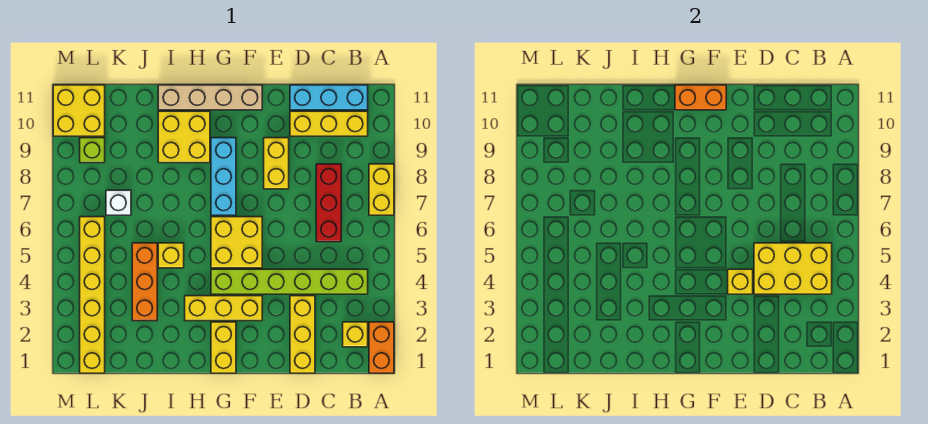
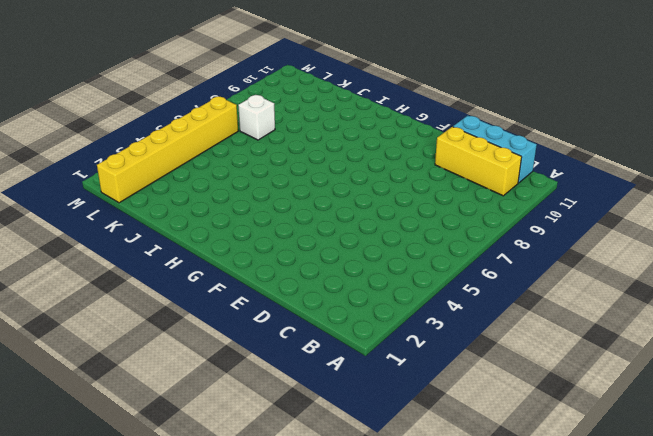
none -> orange 1x2 brick [369,322,394,373]
none -> yellow 1x2 brick [369,164,394,215]
none -> yellow 1x1 brick [343,322,368,347]

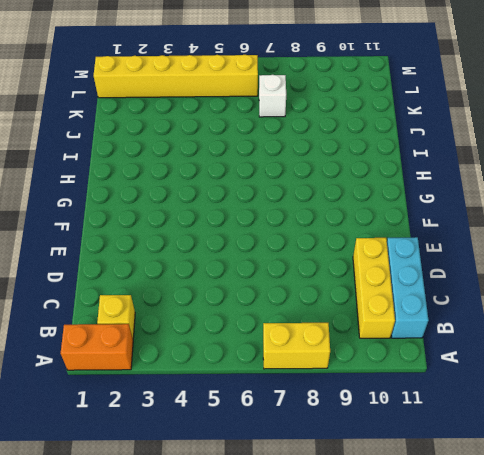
none -> lime 1x6 brick [211,269,368,294]
none -> red 1x3 brick [316,164,341,242]
none -> yellow 1x3 brick [290,296,315,373]

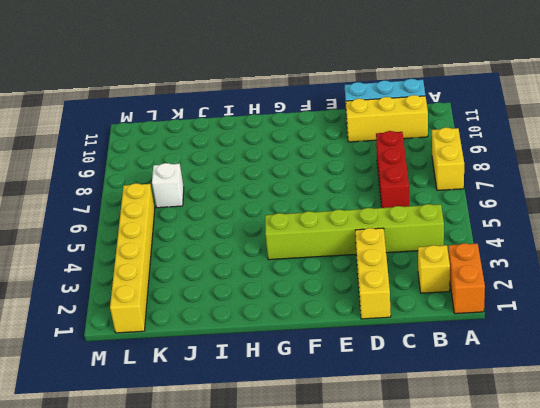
none -> yellow 1x2 brick [264,138,289,189]
none -> yellow 1x3 brick [185,296,262,321]
none -> yellow 2x2 brick [211,217,262,268]

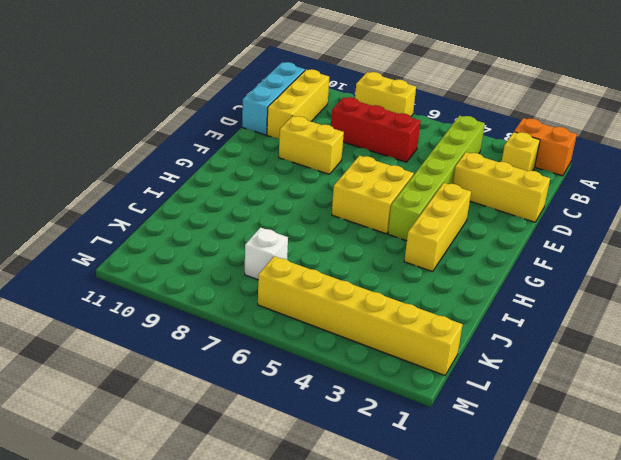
none -> tan 1x4 brick [158,85,262,110]
none -> yellow 1x2 brick [211,322,236,373]
none -> cyan 1x3 brick [211,138,236,215]

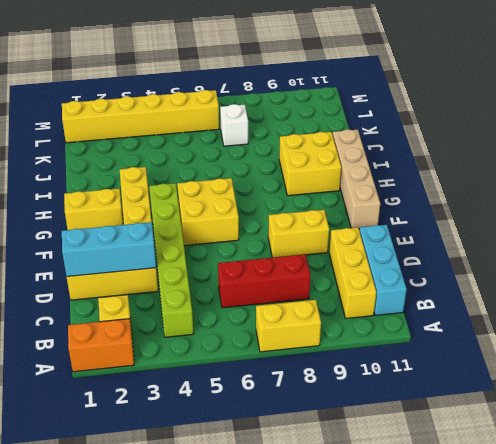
cyan 1x3 brick [62,222,156,277] -> cyan 1x3 brick moved to [211,138,236,215]
none -> yellow 1x1 brick [158,243,184,268]
none -> orange 1x3 brick [132,243,157,321]
none -> lime 1x1 brick [80,138,105,163]

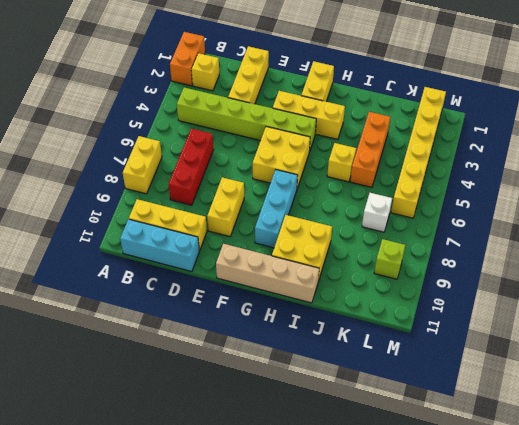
none -> yellow 2x2 brick [53,85,105,136]
none -> yellow 2x3 brick [754,243,832,294]
none -> yellow 1x1 brick [728,269,753,294]

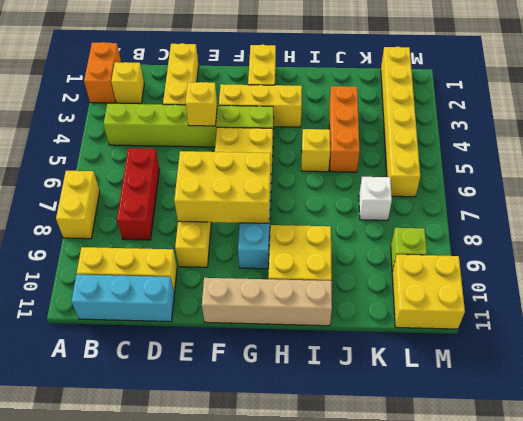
yellow 2x3 brick [174,151,271,223] -> yellow 2x3 brick moved to [754,243,832,294]
none -> orange 1x2 brick [675,85,726,110]

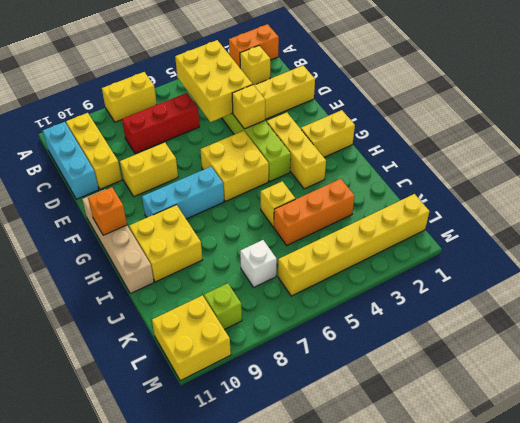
orange 1x1 brick [88,187,127,235] -> orange 1x2 brick [675,85,726,110]

